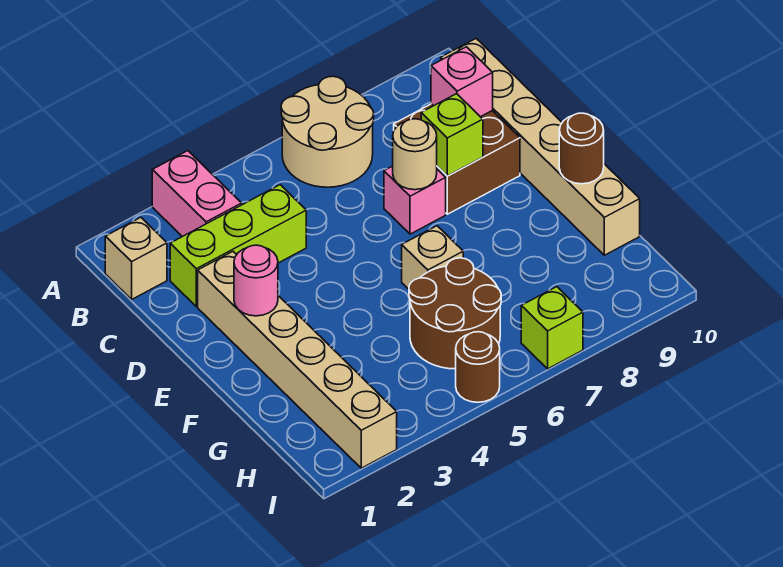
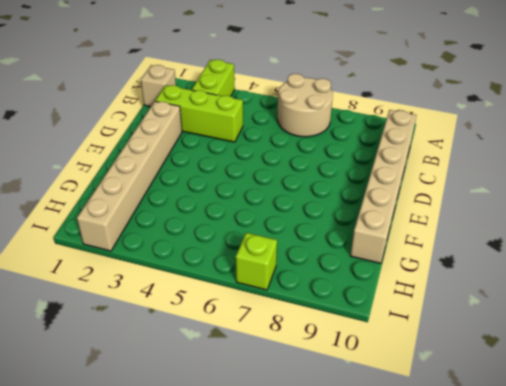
lime 1x2 brick [192,60,235,96] -> pink 1x2 brick [152,151,242,237]
none -> brown 2x2 brick [394,104,520,214]
none -> pink 1x1 brick [384,166,446,234]
none -> tan 1x1 brick [402,226,463,289]

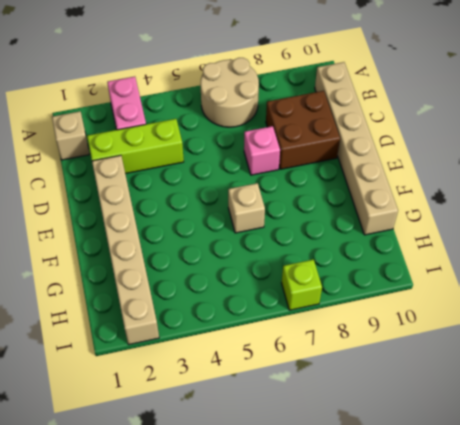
none -> brown 2x2 round brick [409,258,501,369]
none -> brown 1x1 round brick [456,332,500,402]
none -> pink 1x1 brick [431,47,493,117]

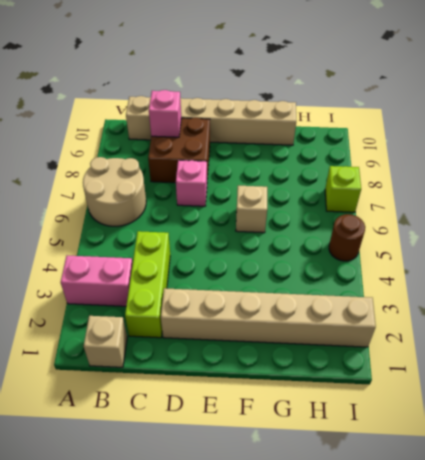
none -> brown 2x2 round brick [409,258,501,369]
none -> tan 1x1 round brick [393,119,437,190]
none -> lime 1x1 brick [421,94,483,176]

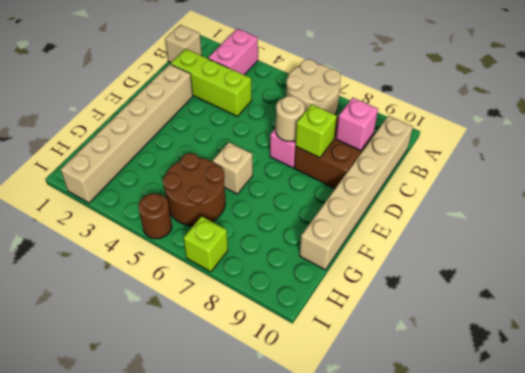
none -> pink 1x1 round brick [234,245,278,316]
none -> brown 1x1 round brick [559,113,604,184]

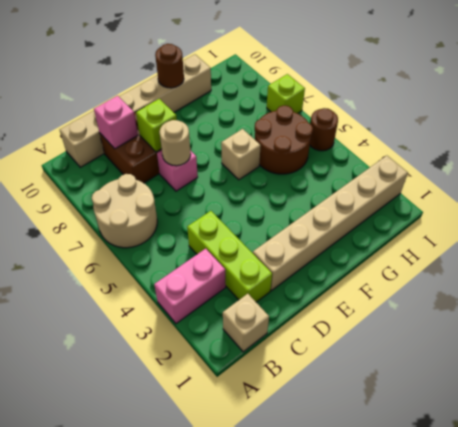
none -> pink 1x1 round brick [234,245,278,316]

